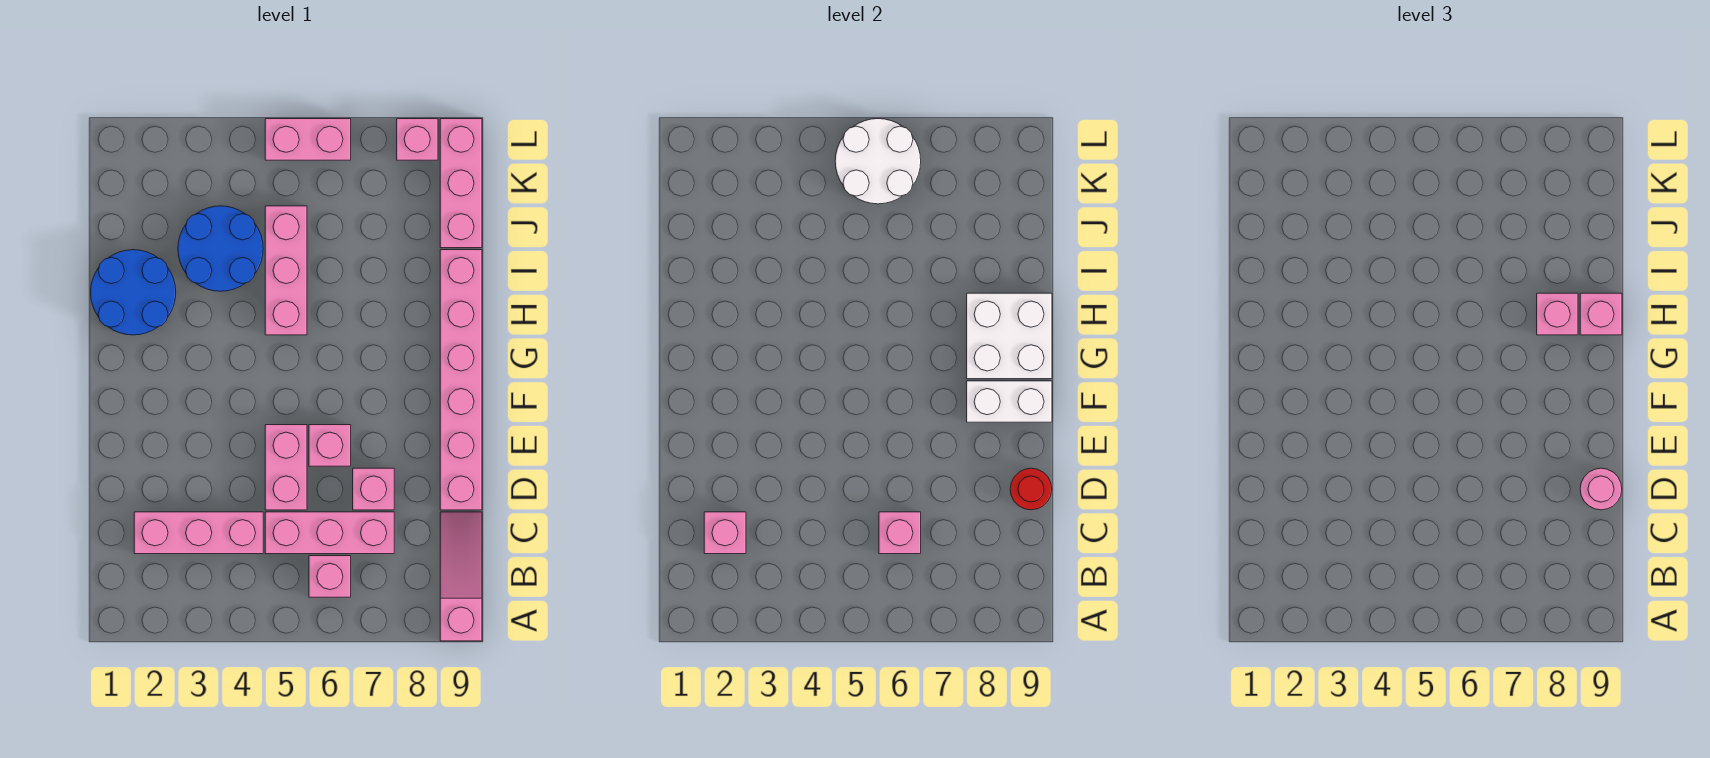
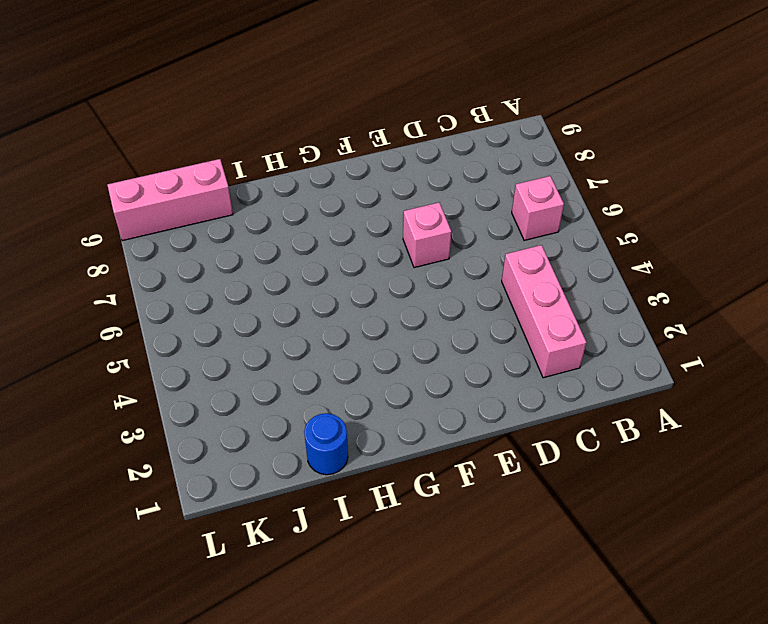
blue 1x1 round brick [304,413,348,475] -> blue 2x2 round brick [91,250,176,335]
none -> pink 1x3 slope [440,512,482,641]
none -> pink 1x3 brick [265,512,394,554]
none -> pink 1x2 brick [265,425,307,510]

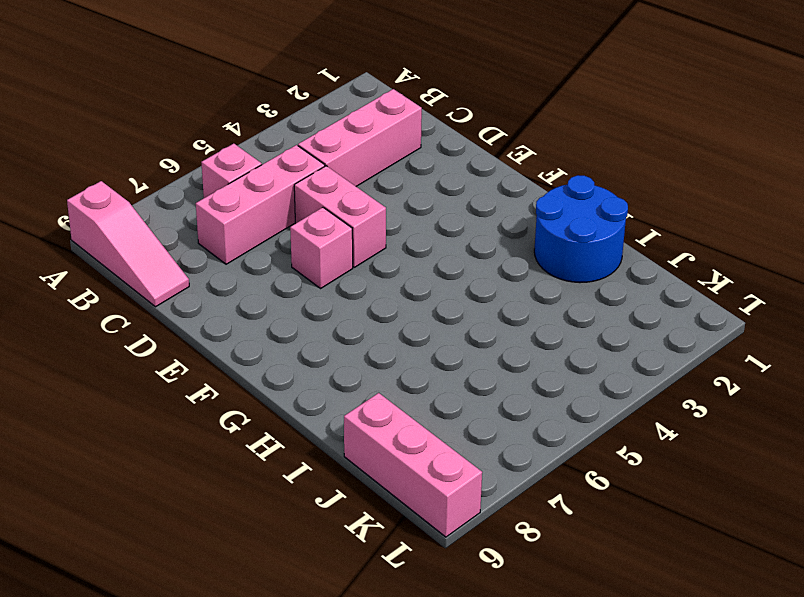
none -> pink 1x1 brick [353,468,394,510]
none -> pink 1x6 brick [440,250,482,510]
none -> pink 1x3 brick [265,206,307,335]

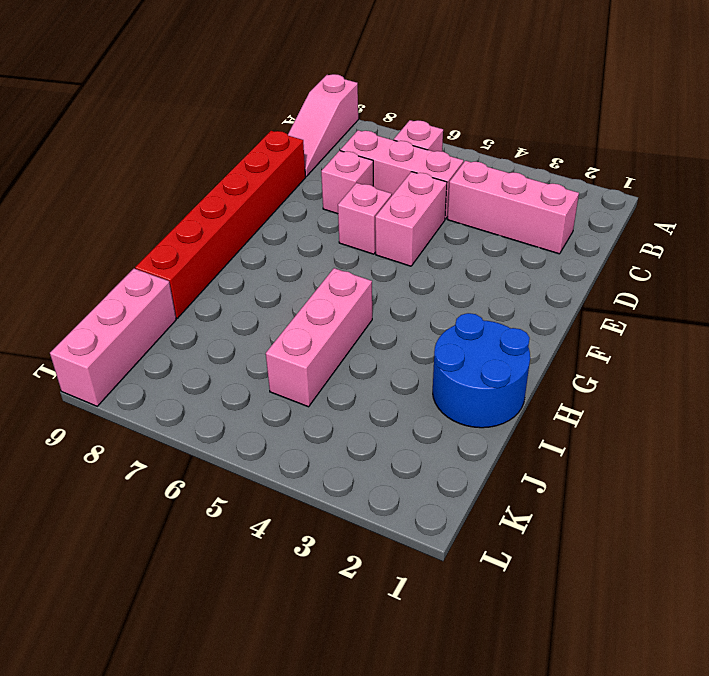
red 1x6 brick [135,131,306,318] -> pink 1x6 brick [440,250,482,510]
none -> blue 2x2 round brick [178,206,263,291]
none -> pink 1x2 brick [265,119,351,160]
none -> pink 1x1 brick [397,119,438,160]

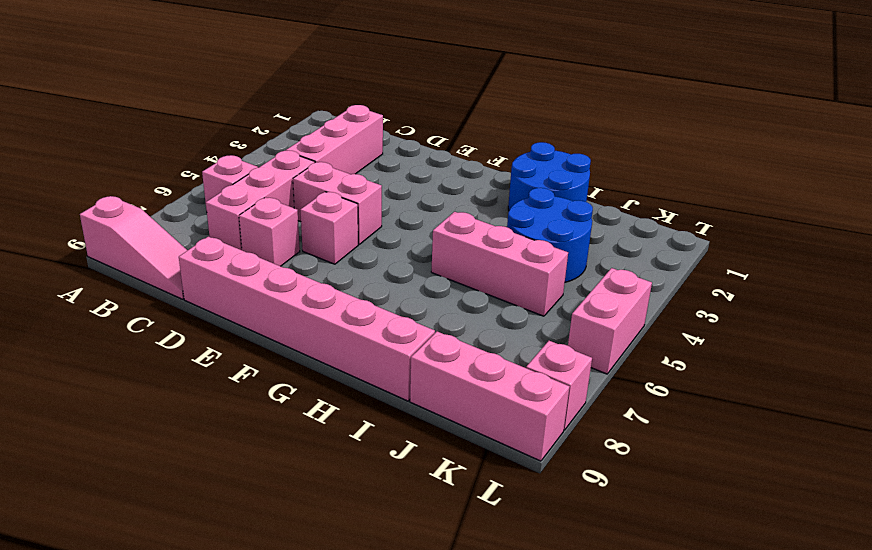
none -> pink 1x1 brick [704,512,746,554]
none -> pink 1x1 brick [879,512,921,554]
none -> red 1x1 round brick [1010,468,1052,510]

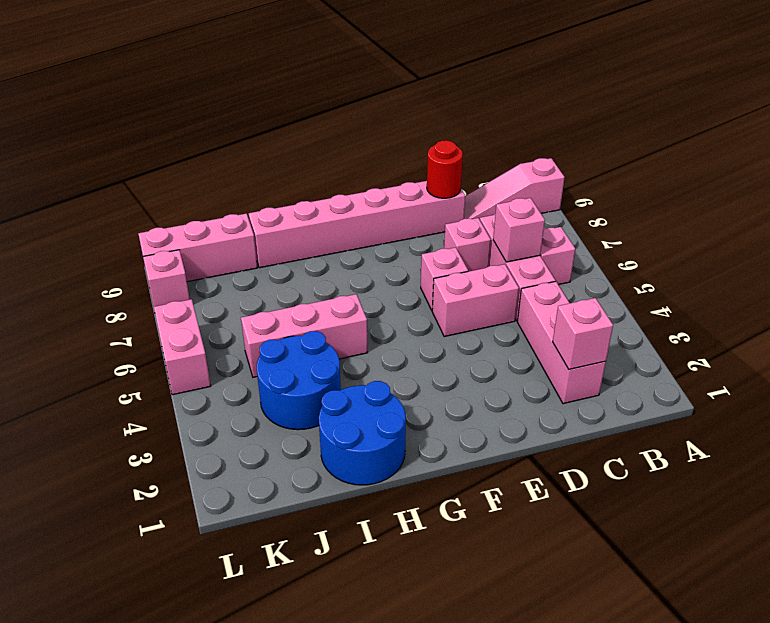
none -> white 1x2 brick [967,381,1052,422]
none -> white 2x2 brick [967,293,1052,379]
none -> white 2x2 round brick [835,119,921,204]

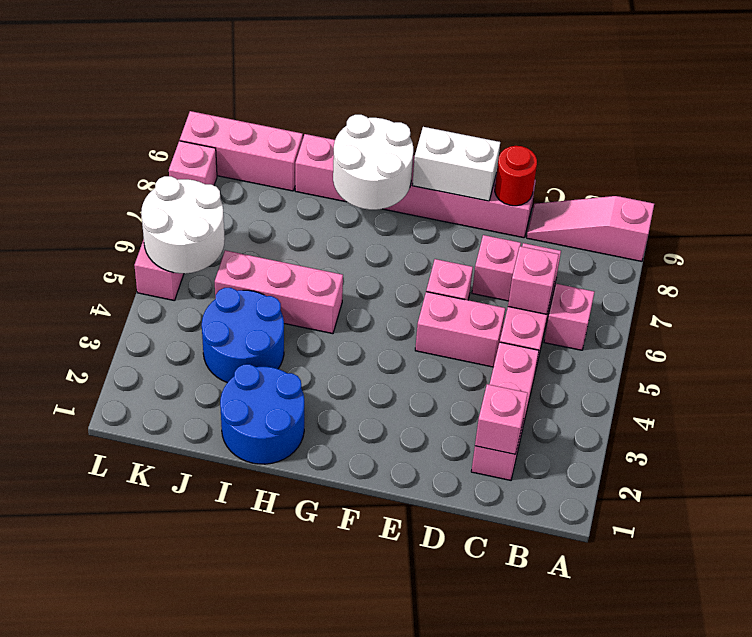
white 1x2 brick [413,127,500,201] -> white 1x2 brick turned to [967,381,1052,422]
white 2x2 round brick [333,115,413,210] -> white 2x2 brick [967,293,1052,379]
none -> pink 1x1 round brick [1580,468,1622,510]
none -> pink 1x1 brick [1537,293,1578,335]
none -> pink 1x1 brick [1580,293,1622,335]

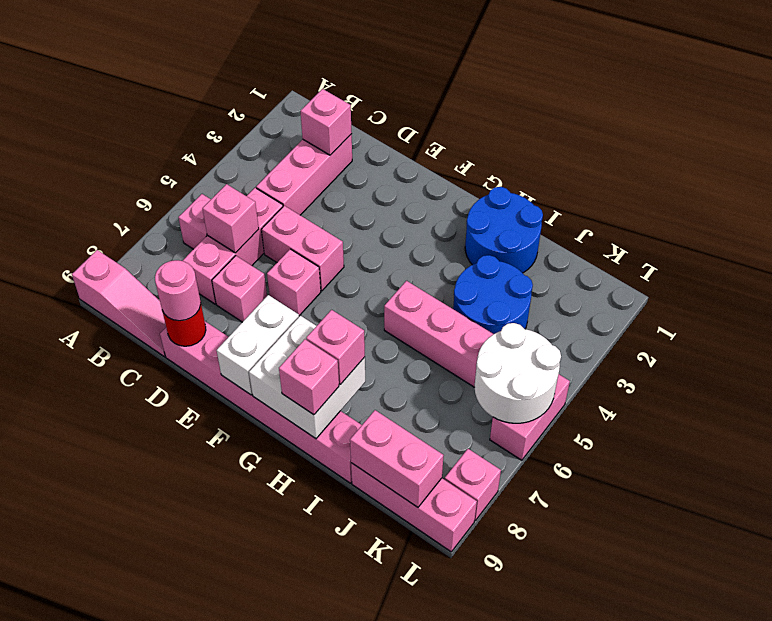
pink 1x2 brick [350,410,444,507] -> none

